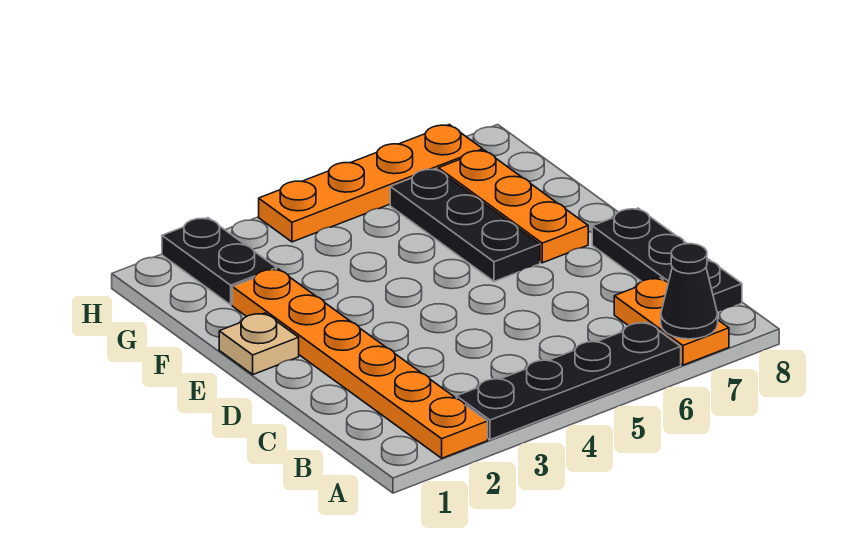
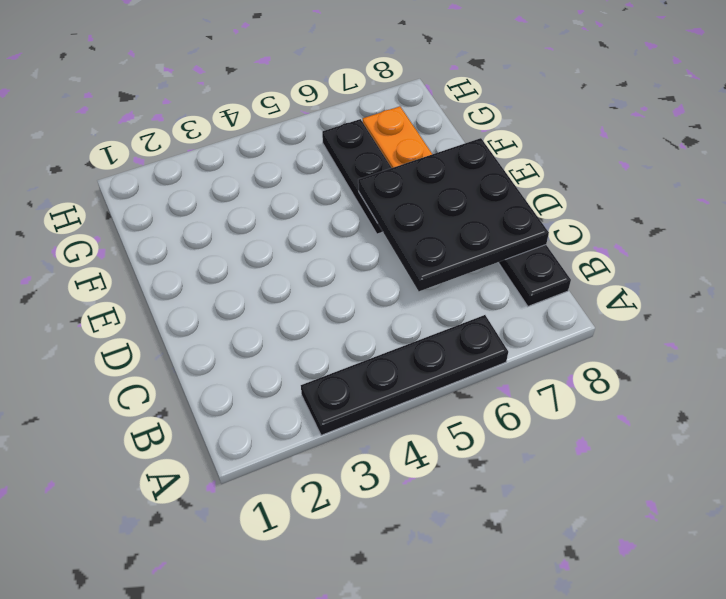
black 3x3 plate [358,138,549,291] -> none
none -> orange 1x6 plate [232,269,488,458]
none -> orange 1x2 plate [614,278,729,365]

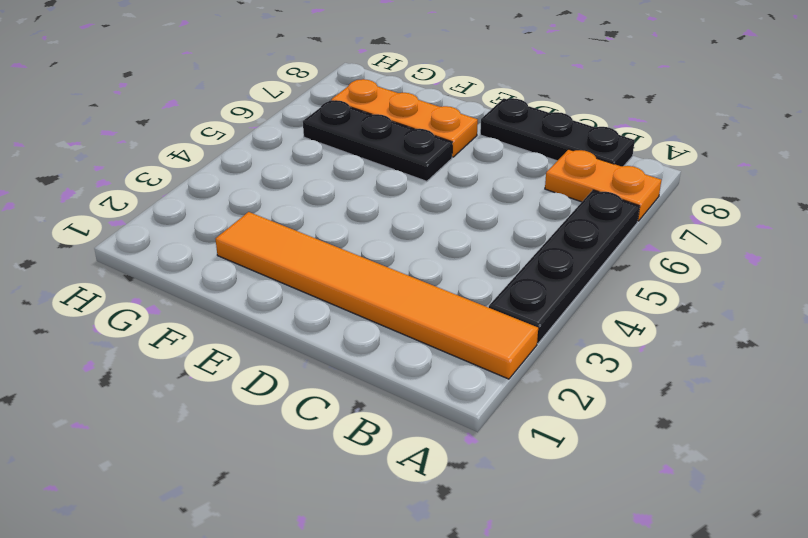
orange 1x6 tile [216,212,538,379] -> orange 1x6 plate [232,269,488,458]
none -> tan 1x1 plate [219,313,299,374]
none -> black 1x2 plate [162,218,277,305]

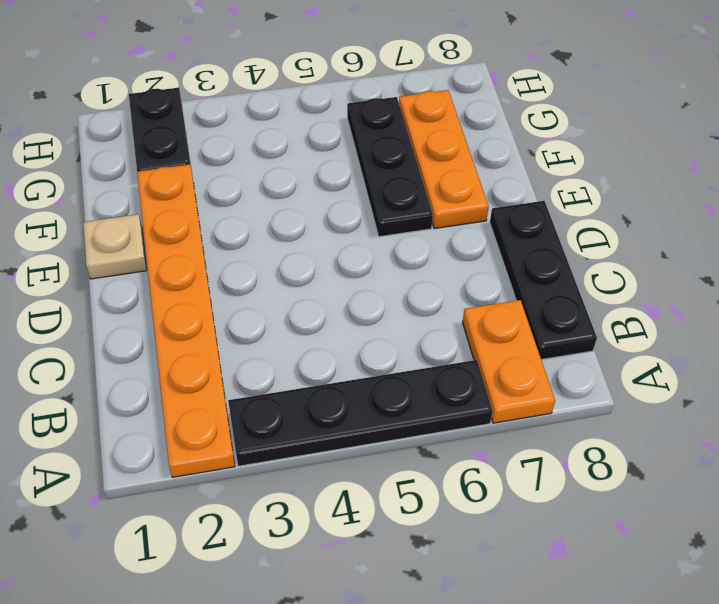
none -> orange 1x4 plate [259,125,483,242]
none -> black 1x1 cone [661,244,718,339]

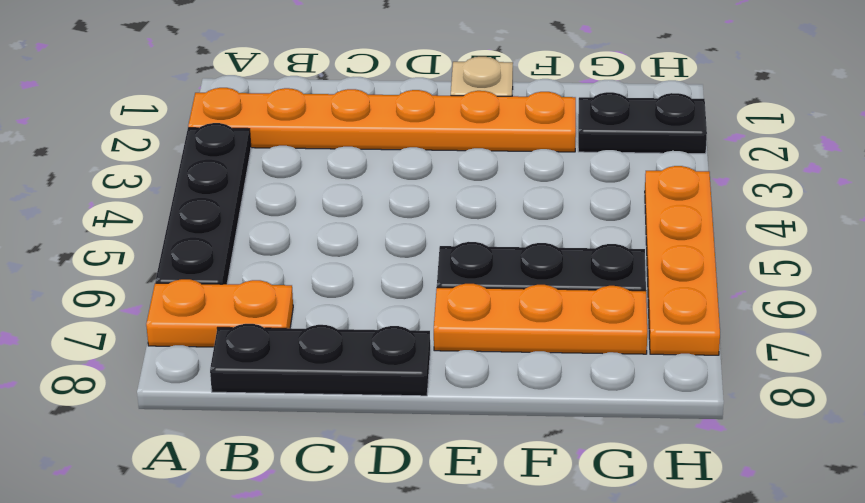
none -> black 1x1 cone [661,244,718,339]

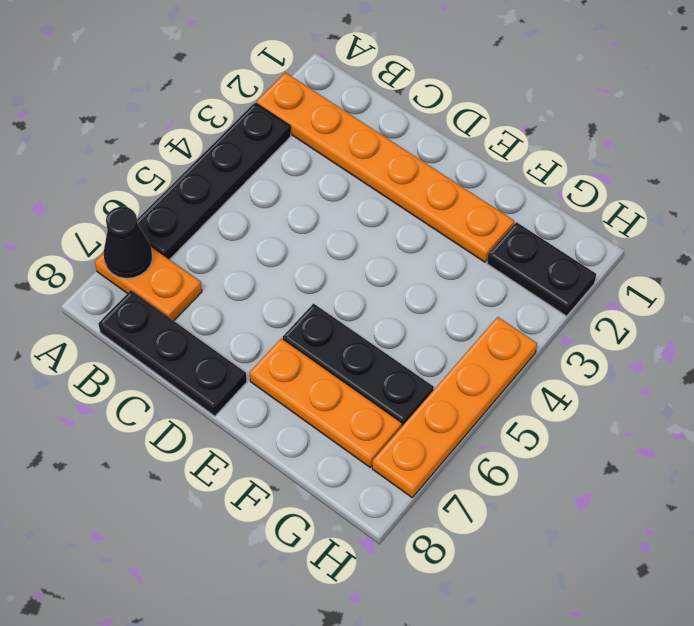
none -> tan 1x1 plate [219,313,299,374]

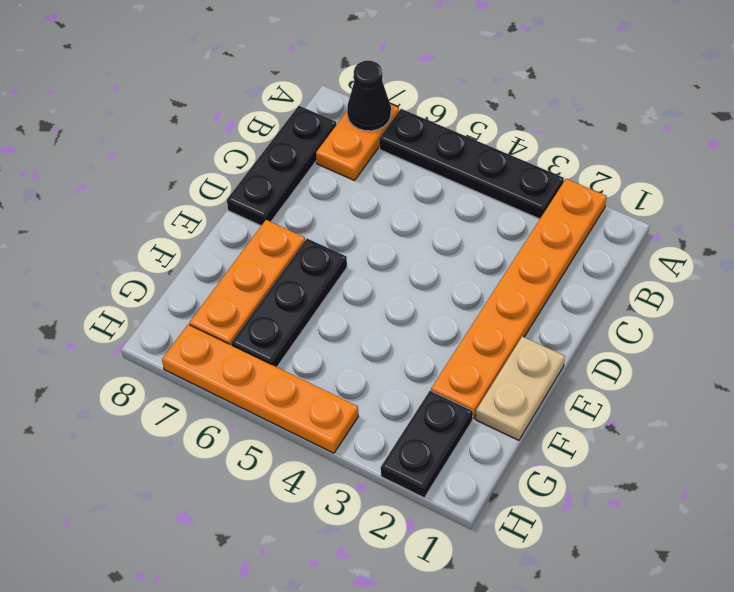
tan 1x2 plate [476,337,565,440] -> tan 1x1 plate [219,313,299,374]

